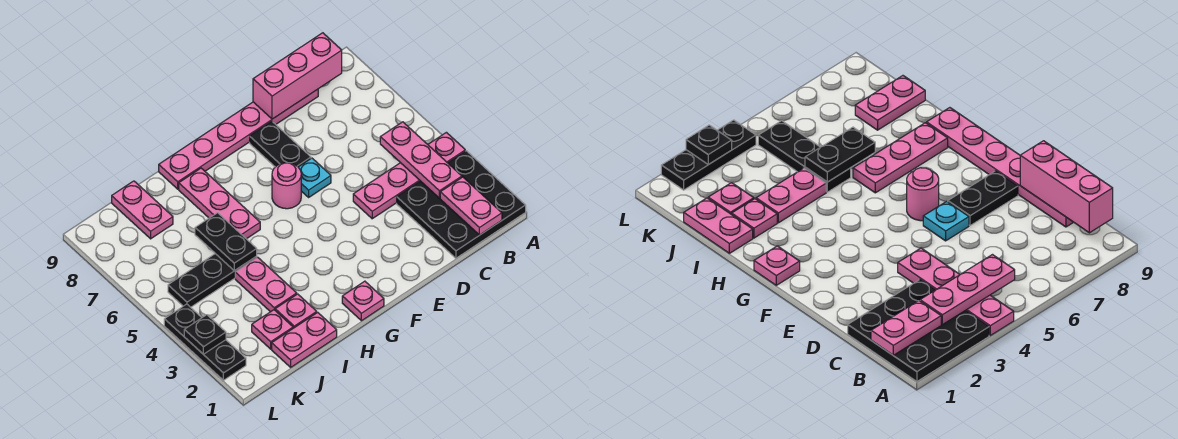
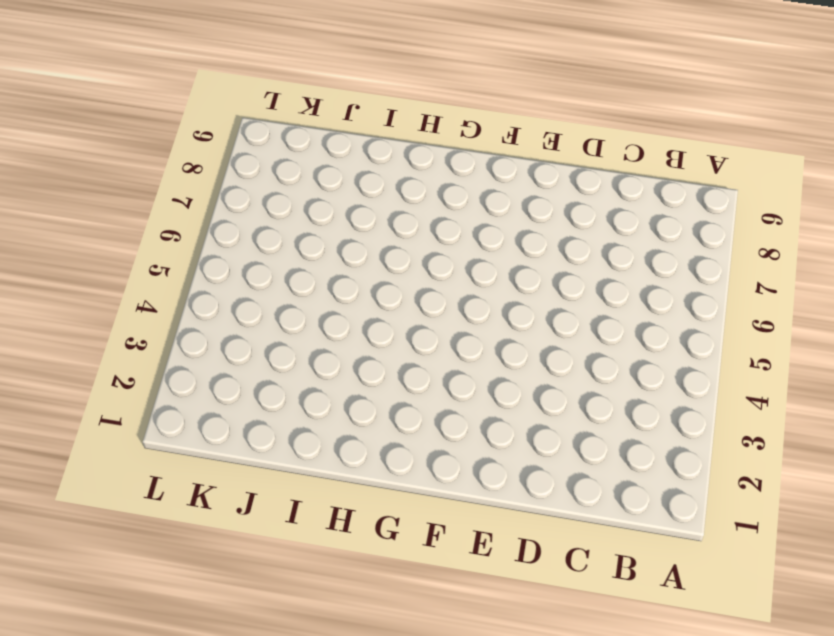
none -> black 3x3 plate [397,151,526,258]
none -> pink 1x4 plate [353,132,465,219]
none -> pink 1x6 plate [159,89,318,189]

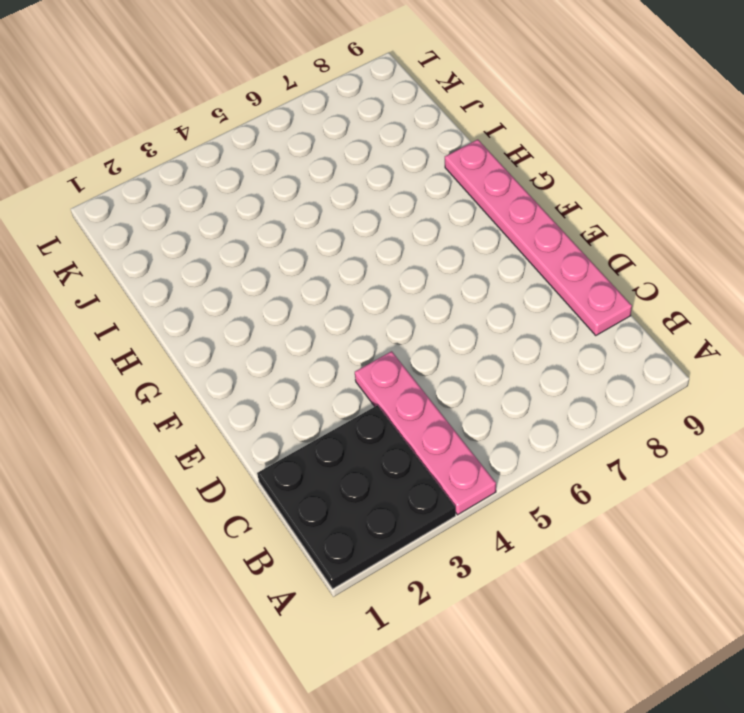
none -> cyan 1x1 plate [299,158,331,197]
none -> black 1x2 plate [250,121,311,167]
none -> pink 1x1 round brick [272,163,301,209]

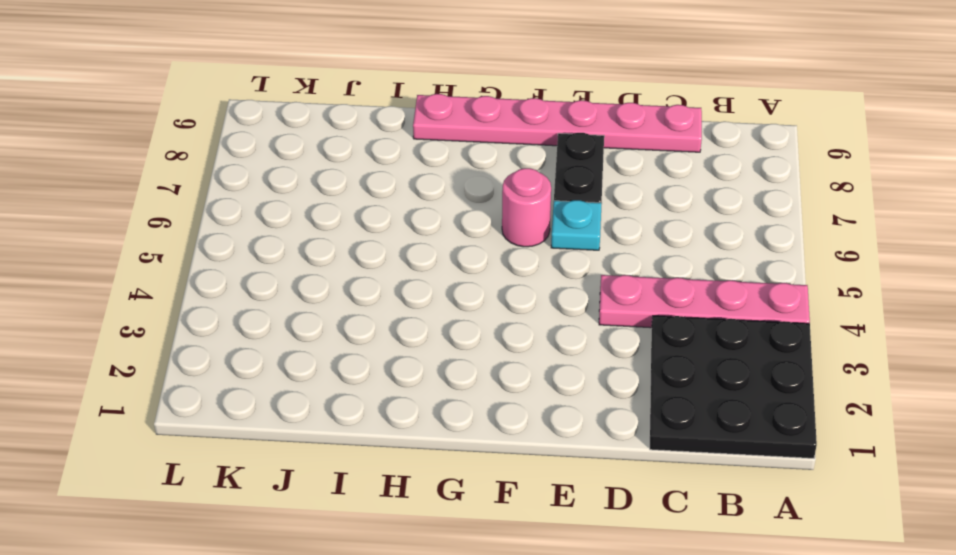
none -> pink 1x1 plate [342,281,384,321]
none -> pink 1x3 plate [179,168,260,239]
none -> pink 1x2 plate [272,312,337,367]

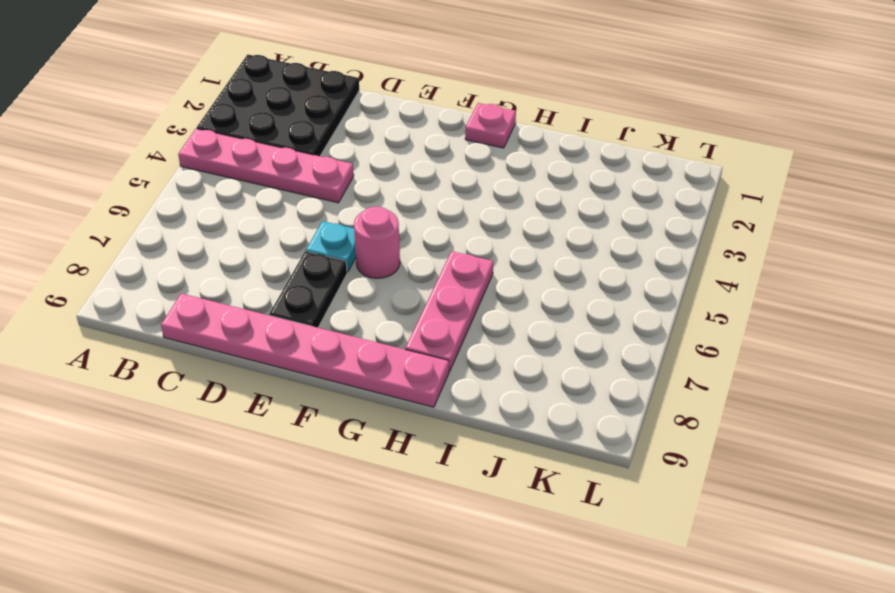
none -> pink 1x2 plate [272,312,337,367]
none -> pink 1x1 plate [275,294,317,328]
none -> pink 1x2 plate [235,257,297,312]

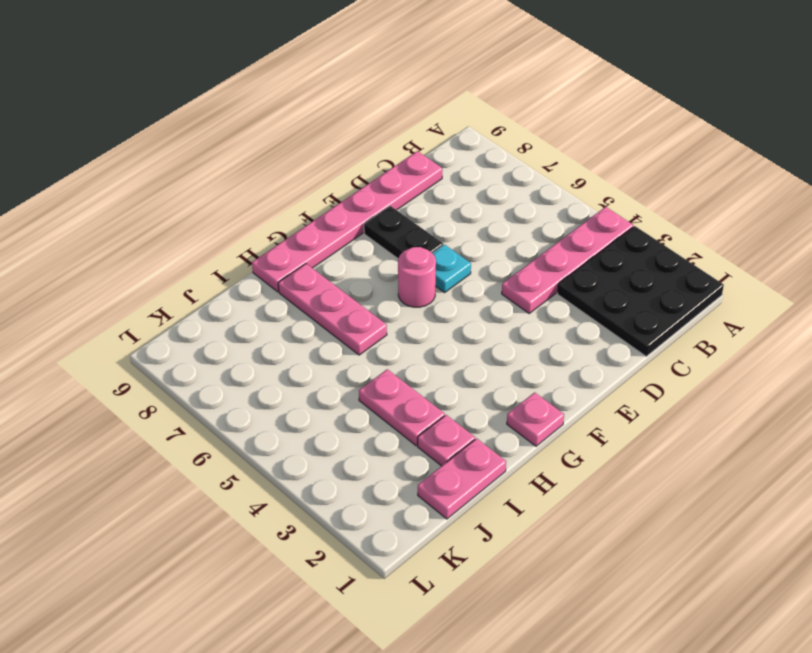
none -> black 1x3 plate [168,254,257,307]
none -> pink 1x1 plate [252,310,293,349]
none -> pink 1x2 plate [112,181,173,239]

